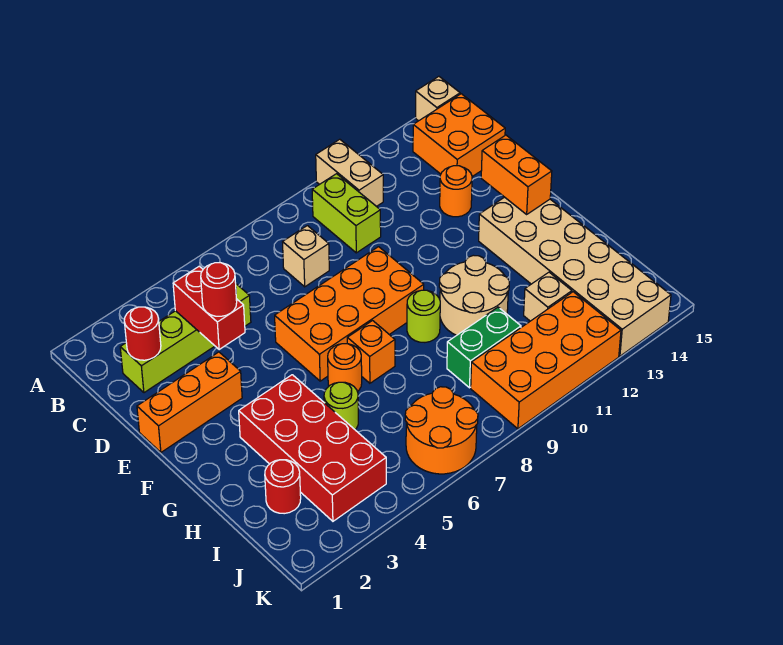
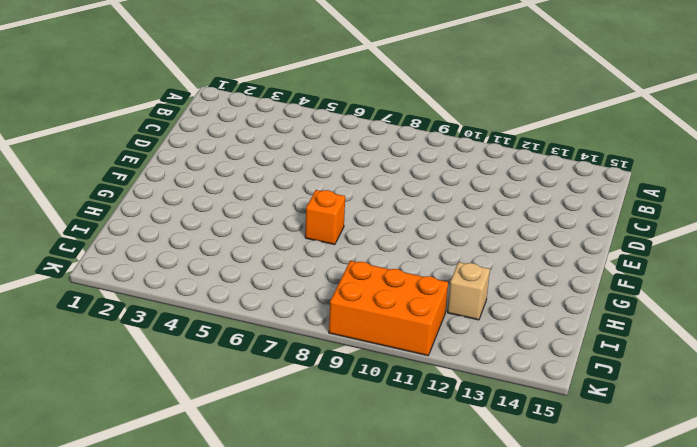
orange 2x3 brick [329,261,448,356] -> orange 2x4 brick [471,292,621,429]
none -> tan 1x2 brick [316,139,383,207]
none -> tan 1x1 brick [416,76,460,121]
none -> lime 1x2 brick [312,174,381,253]

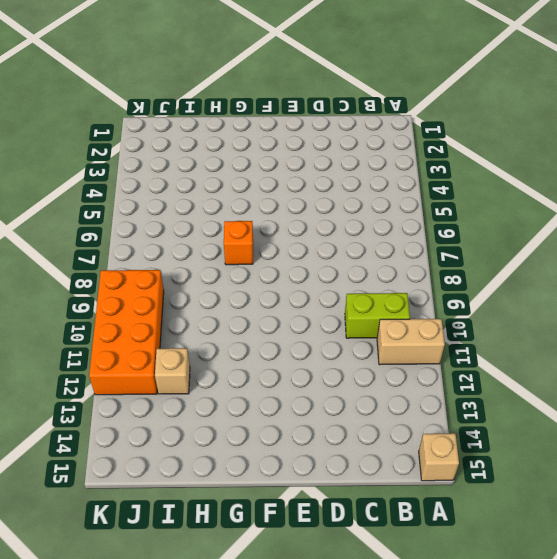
none -> orange 2x2 brick [413,94,505,177]
none -> lime 1x4 brick [120,284,251,393]
none -> tan 1x1 brick [283,226,329,287]

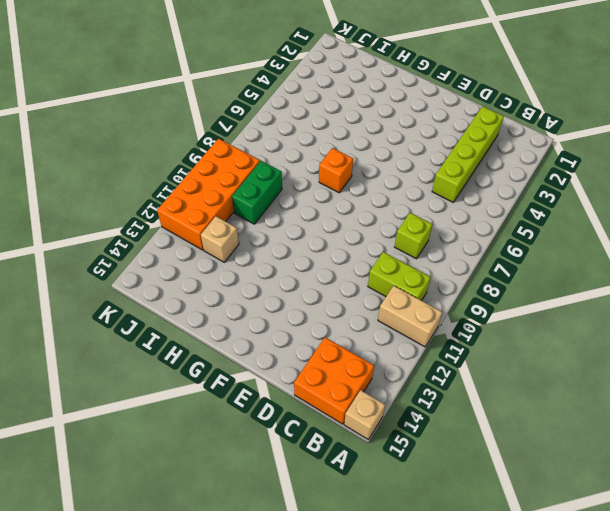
lime 1x1 brick [395,213,432,259] -> tan 1x1 brick [283,226,329,287]
none -> orange 1x1 round brick [440,166,472,217]
none -> orange 1x3 brick [137,352,242,452]
none -> orange 2x4 brick [275,247,424,381]

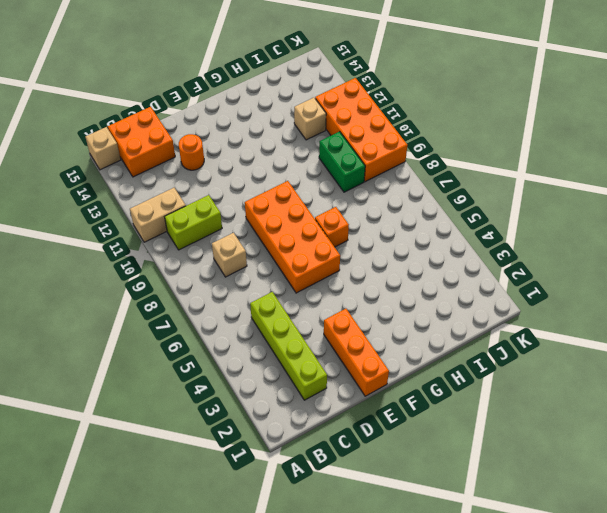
none -> tan 2x6 brick [479,197,671,356]
none -> red 2x4 brick [239,375,386,521]
none -> orange 1x1 round brick [328,344,362,392]

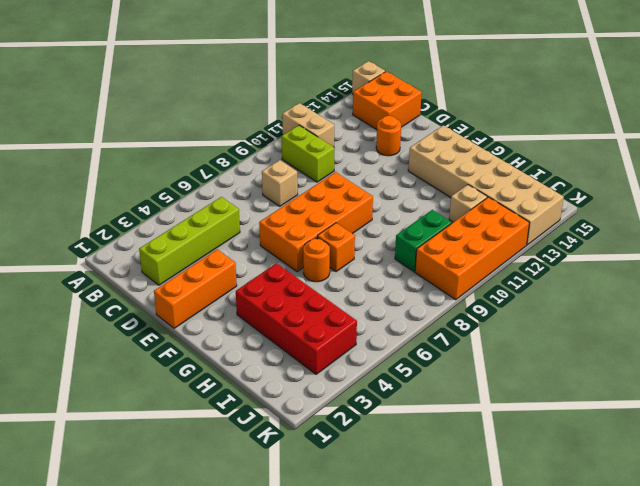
none -> lime 1x1 round brick [407,290,440,342]
none -> tan 2x2 round brick [439,255,509,336]
none -> lime 1x1 round brick [324,382,358,429]

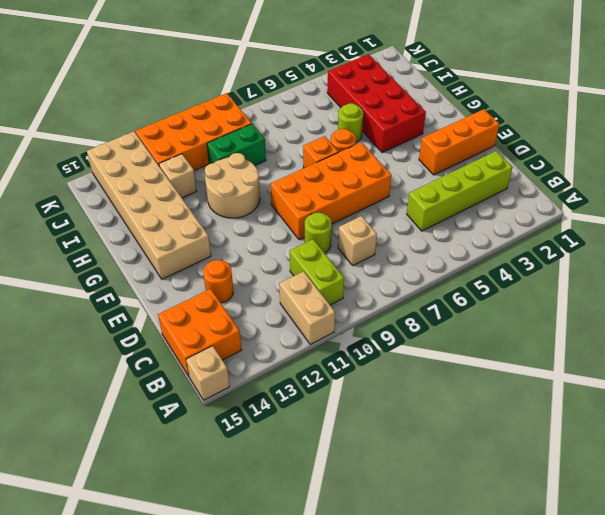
lime 1x1 round brick [305,213,332,253] -> lime 1x1 round brick moved to [407,290,440,342]
none -> red 1x1 round brick [265,460,301,514]
none -> orange 2x2 round brick [405,387,478,474]
none -> red 1x1 round brick [124,307,161,360]

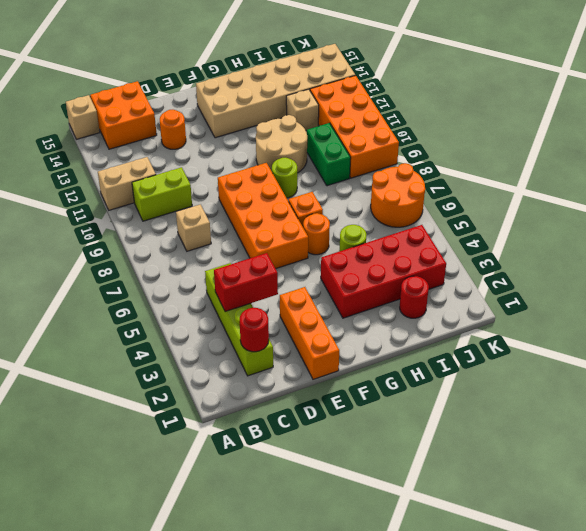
none -> orange 1x2 brick [481,135,552,214]
none -> red 1x1 round brick [201,263,237,316]

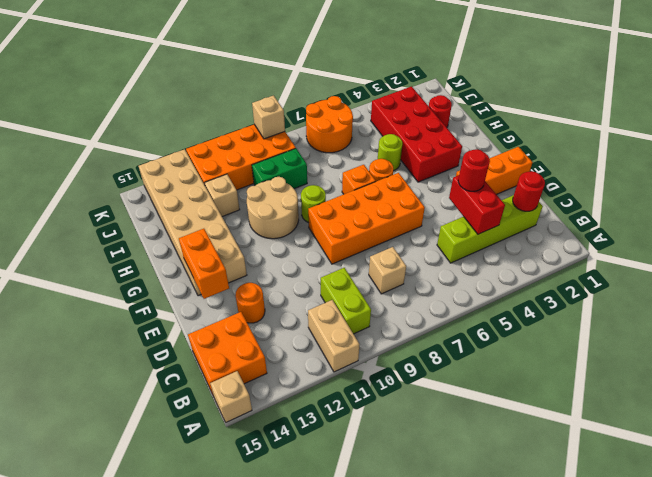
tan 1x1 brick [252,96,285,139] -> none

